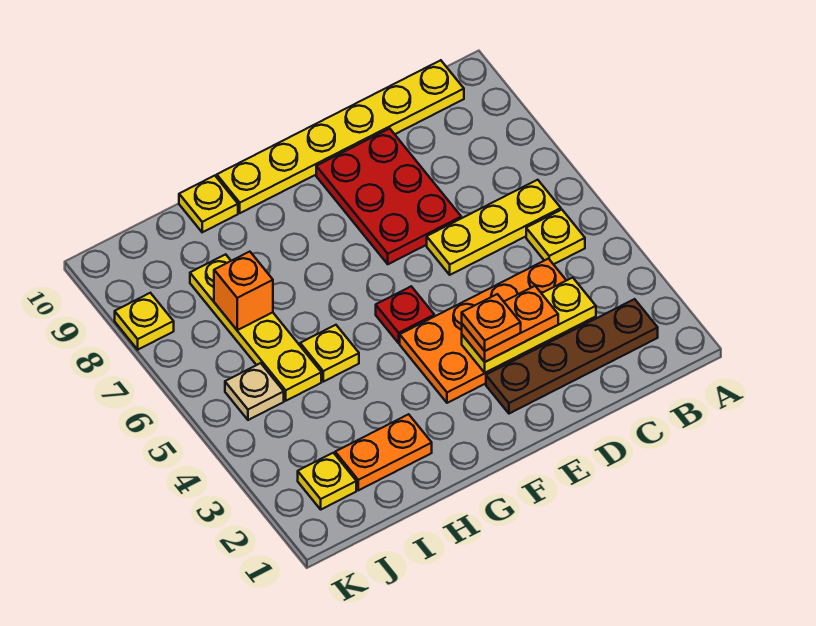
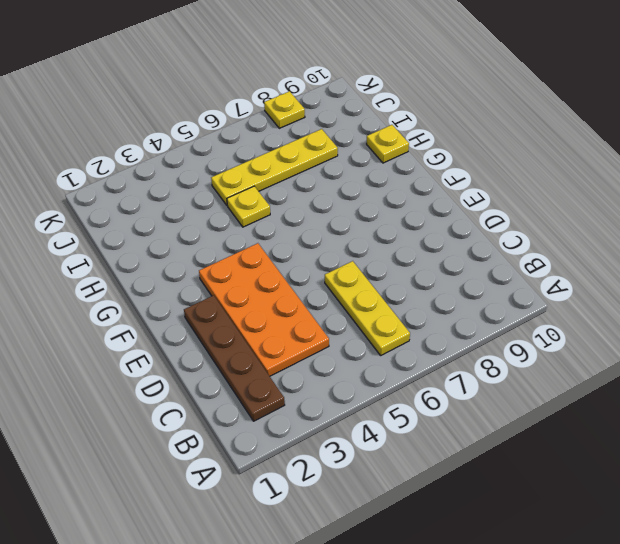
none -> yellow 1x1 plate [526,210,585,264]
none -> yellow 1x6 plate [217,60,464,213]
none -> red 2x3 plate [316,129,461,264]

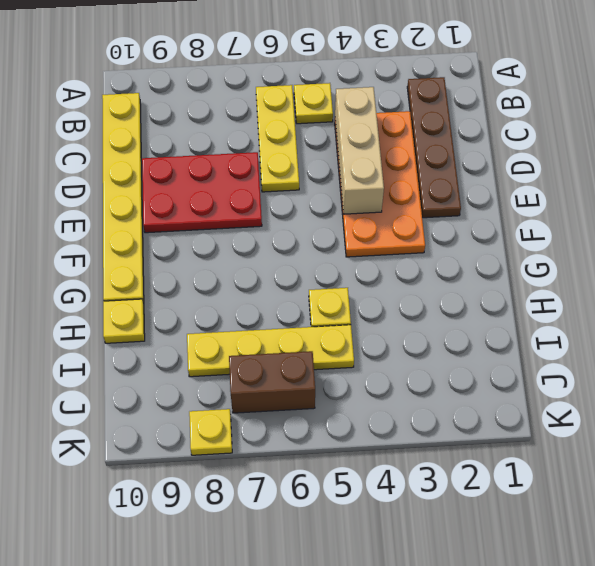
tan 1x3 brick [335,87,384,214] -> none
brown 1x2 brick [229,351,315,413] -> none
none -> red 1x1 plate [376,286,434,343]
none -> orange 1x2 plate [335,414,432,490]
none -> yellow 1x1 plate [298,453,356,509]

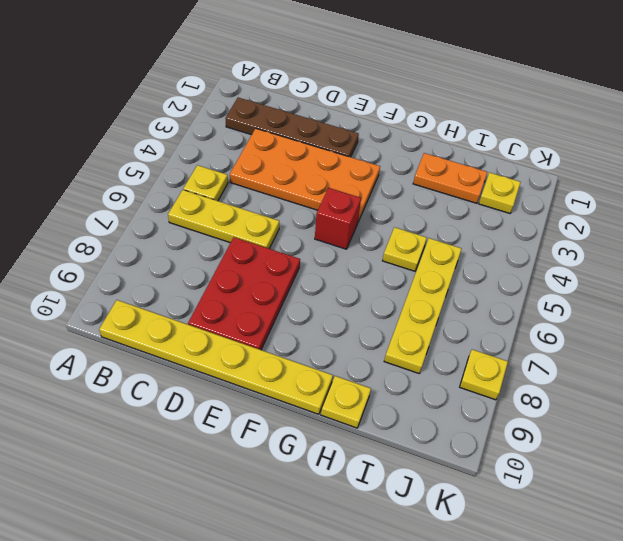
red 1x1 brick [315,188,361,249] -> red 1x1 plate [376,286,434,343]
none -> tan 1x1 plate [225,363,284,420]
none -> yellow 1x3 plate [462,278,596,373]
none -> orange 1x1 brick [214,252,273,330]

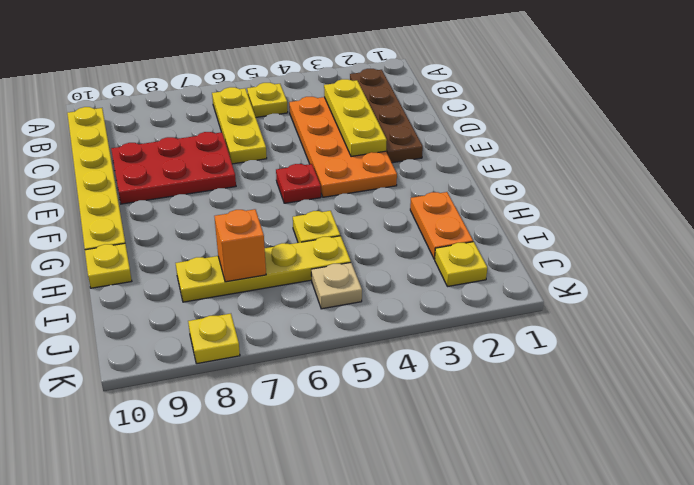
none -> orange 1x2 plate [462,286,558,362]
none -> orange 1x1 plate [462,294,521,351]

